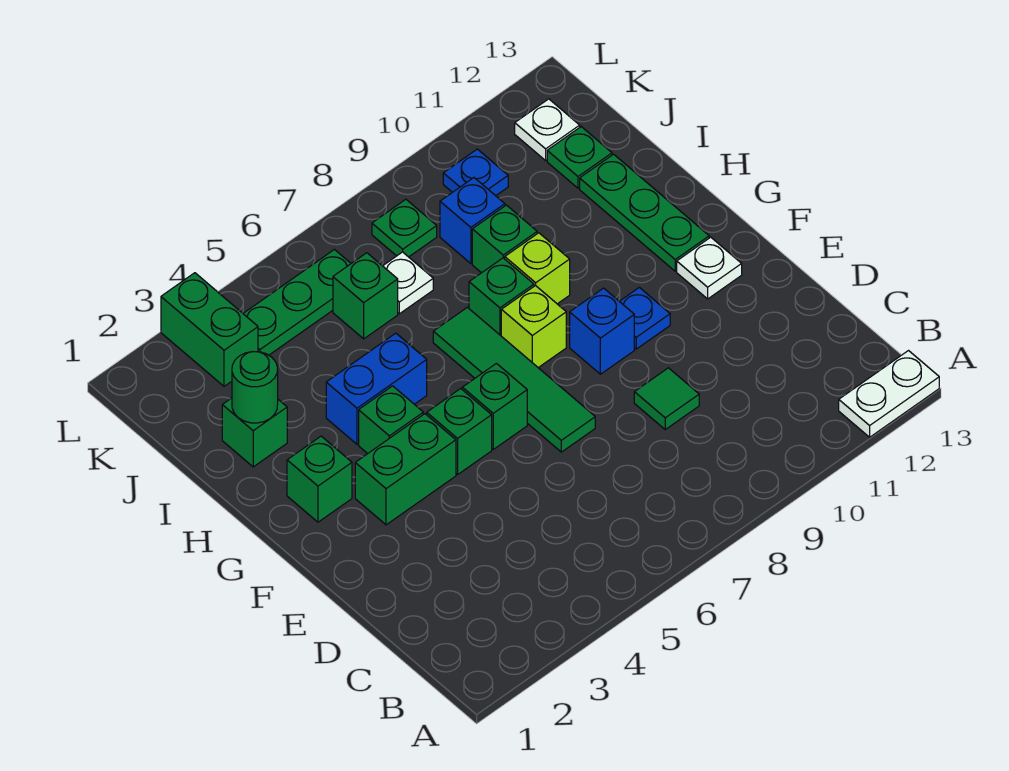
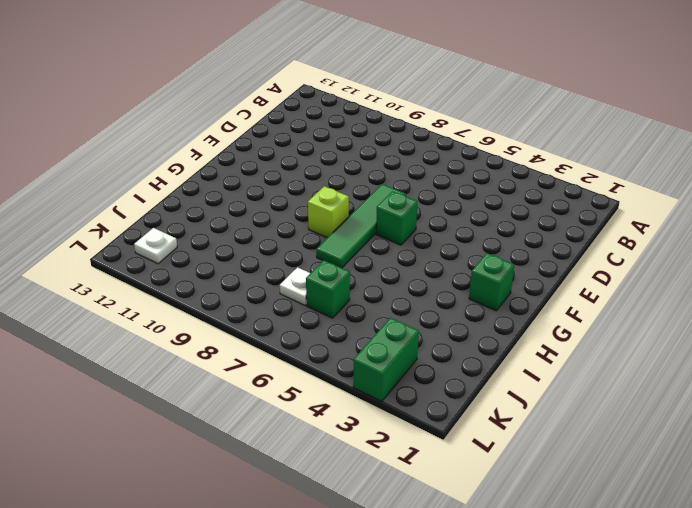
none -> white 1x2 plate [839,351,939,437]
none -> green 1x1 tile [634,368,699,429]
none -> green 1x2 brick [355,414,456,525]

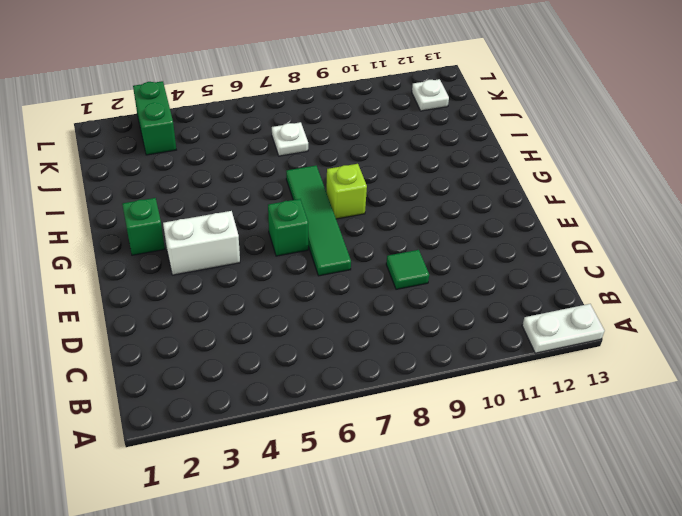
white 1x2 brick [163,211,240,275] -> green 1x2 brick [355,414,456,525]
none -> green 1x1 brick [427,389,492,475]
none -> blue 1x1 brick [570,288,634,374]
none -> blue 1x1 plate [619,287,670,349]

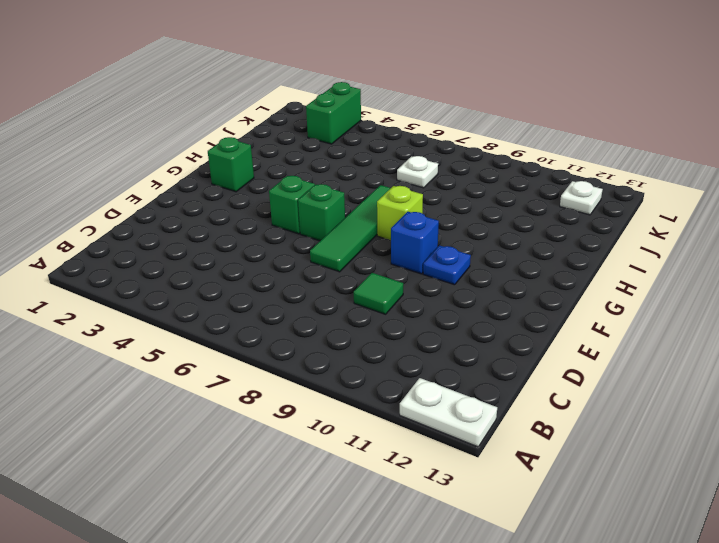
none -> green 1x2 brick [355,414,456,525]
none -> white 1x1 plate [677,237,742,299]
none -> green 1x1 brick [359,386,423,454]

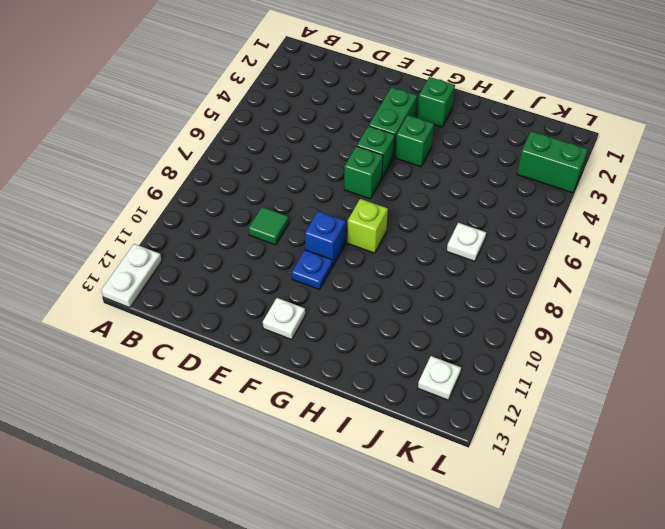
none -> green 1x4 tile [433,307,595,452]
none -> green 1x3 plate [580,154,709,271]
none -> blue 1x2 brick [326,333,427,444]

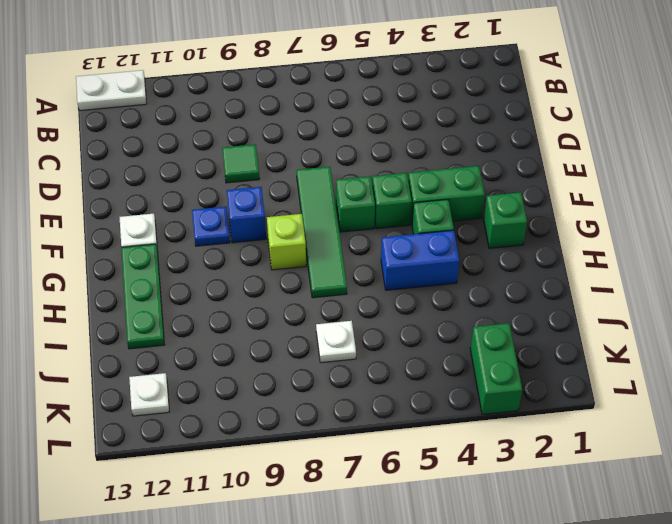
none -> green 1x1 brick [469,258,534,336]
none -> lime 1x1 brick [505,233,570,304]
none -> green 1x1 brick [222,398,287,467]

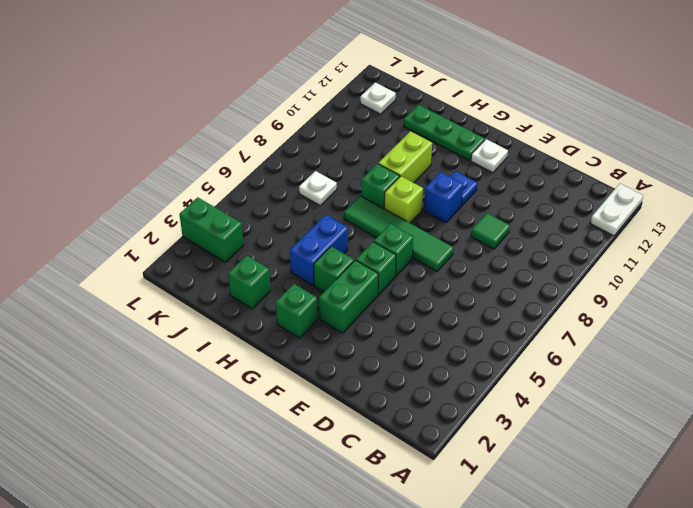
lime 1x2 brick [378,131,432,183] -> lime 1x1 brick [505,233,570,304]
none -> green 1x1 brick [472,205,537,273]
none -> green 1x1 brick [333,253,398,339]
none -> blue 1x1 brick [440,178,505,263]

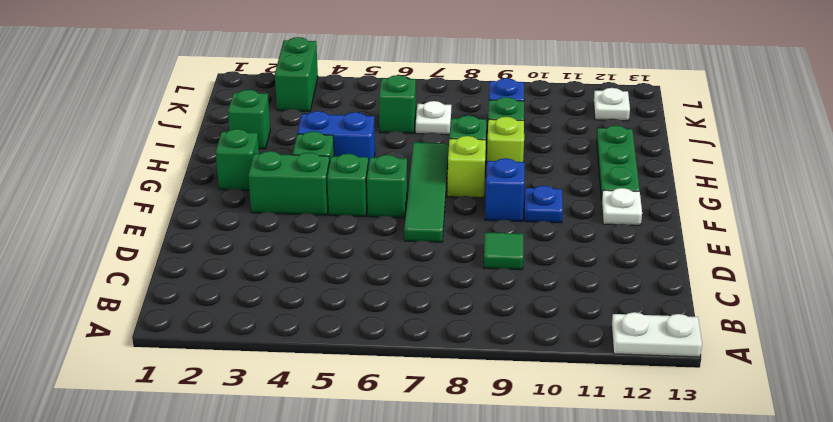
none -> green 1x1 plate [547,127,612,188]
none -> green 1x3 plate [243,250,351,355]
none -> green 1x1 plate [372,199,437,257]

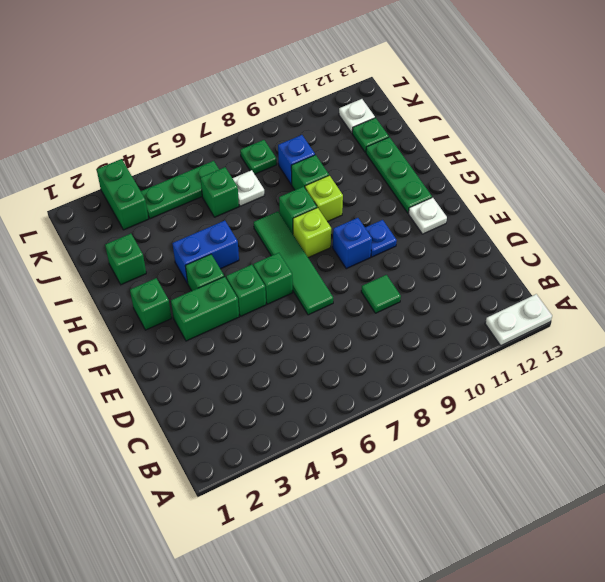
none -> blue 1x1 plate [443,149,508,196]
none -> green 1x1 round brick [232,352,278,423]

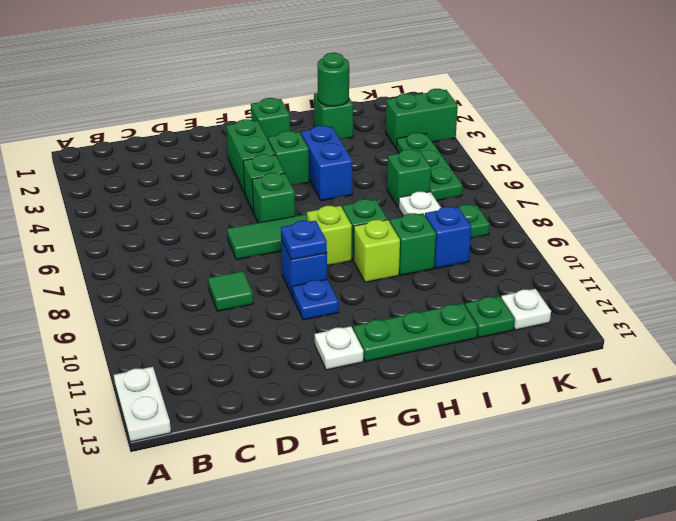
blue 1x1 plate [281,221,327,260] -> blue 1x1 plate moved to [443,149,508,196]

